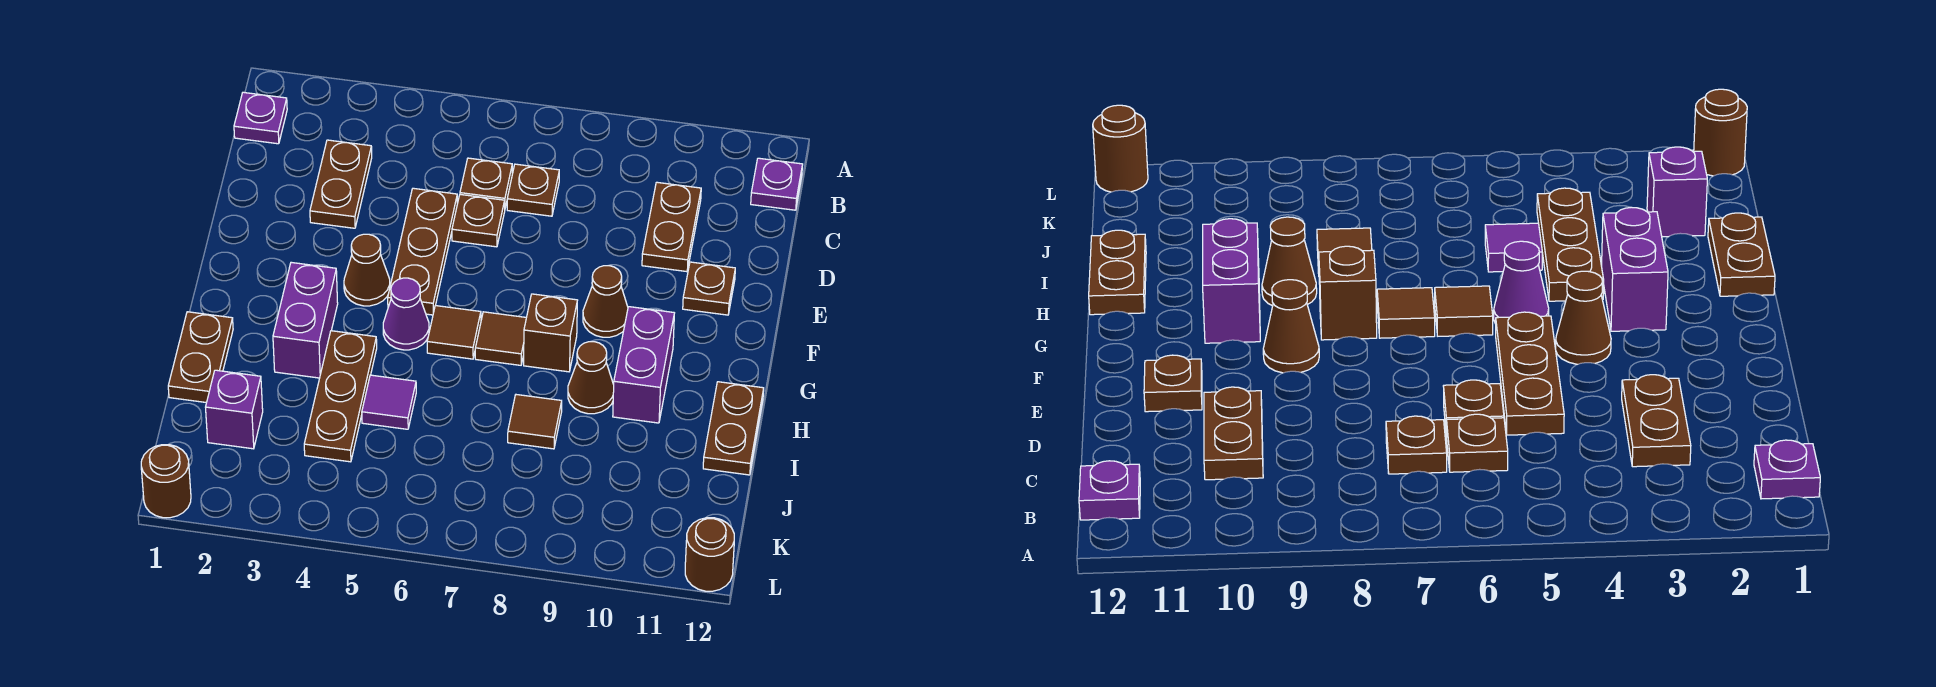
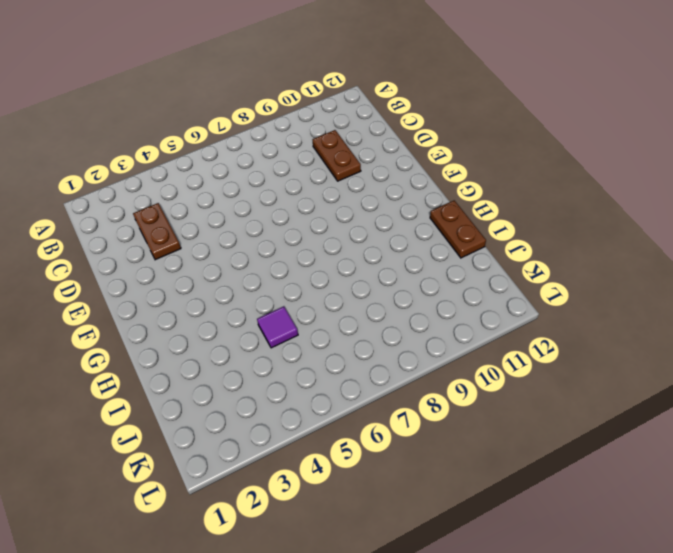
none -> purple 1x1 plate [234,92,287,144]
none -> purple 1x1 plate [751,158,803,210]
none -> brown 1x1 plate [460,158,512,208]

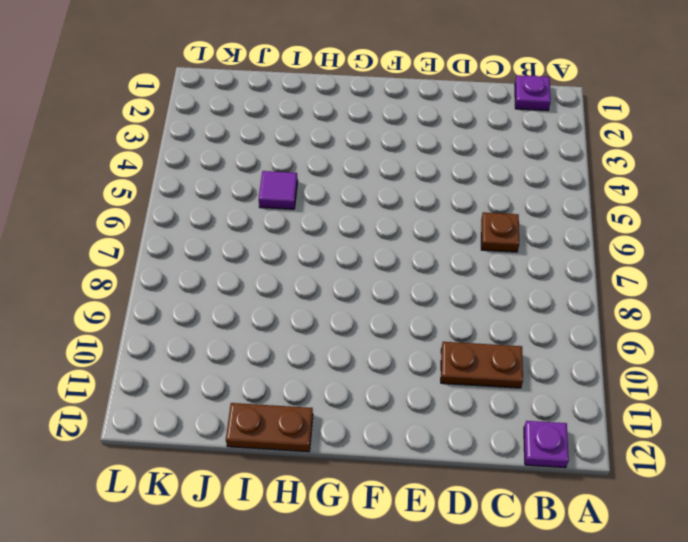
none -> brown 1x2 plate [310,140,372,228]
none -> brown 1x1 plate [507,164,559,216]
none -> brown 1x3 plate [388,188,457,315]

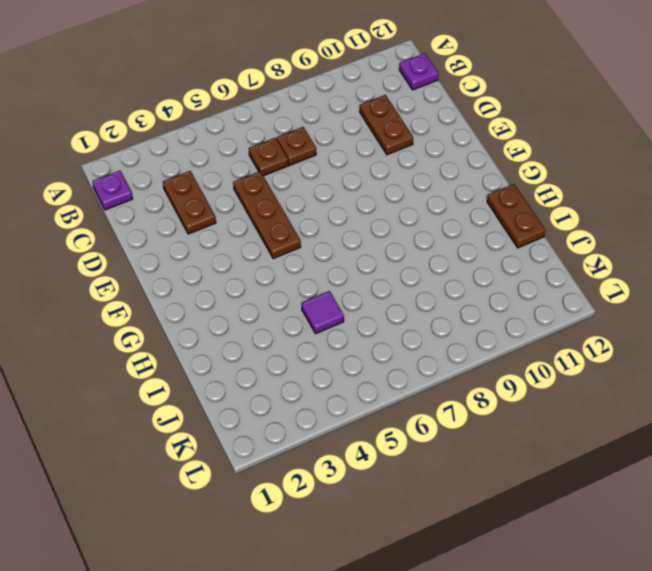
none -> brown 1x1 plate [452,194,505,247]
none -> brown 1x1 plate [683,262,735,315]
none -> brown 1x1 cone [344,234,390,306]

